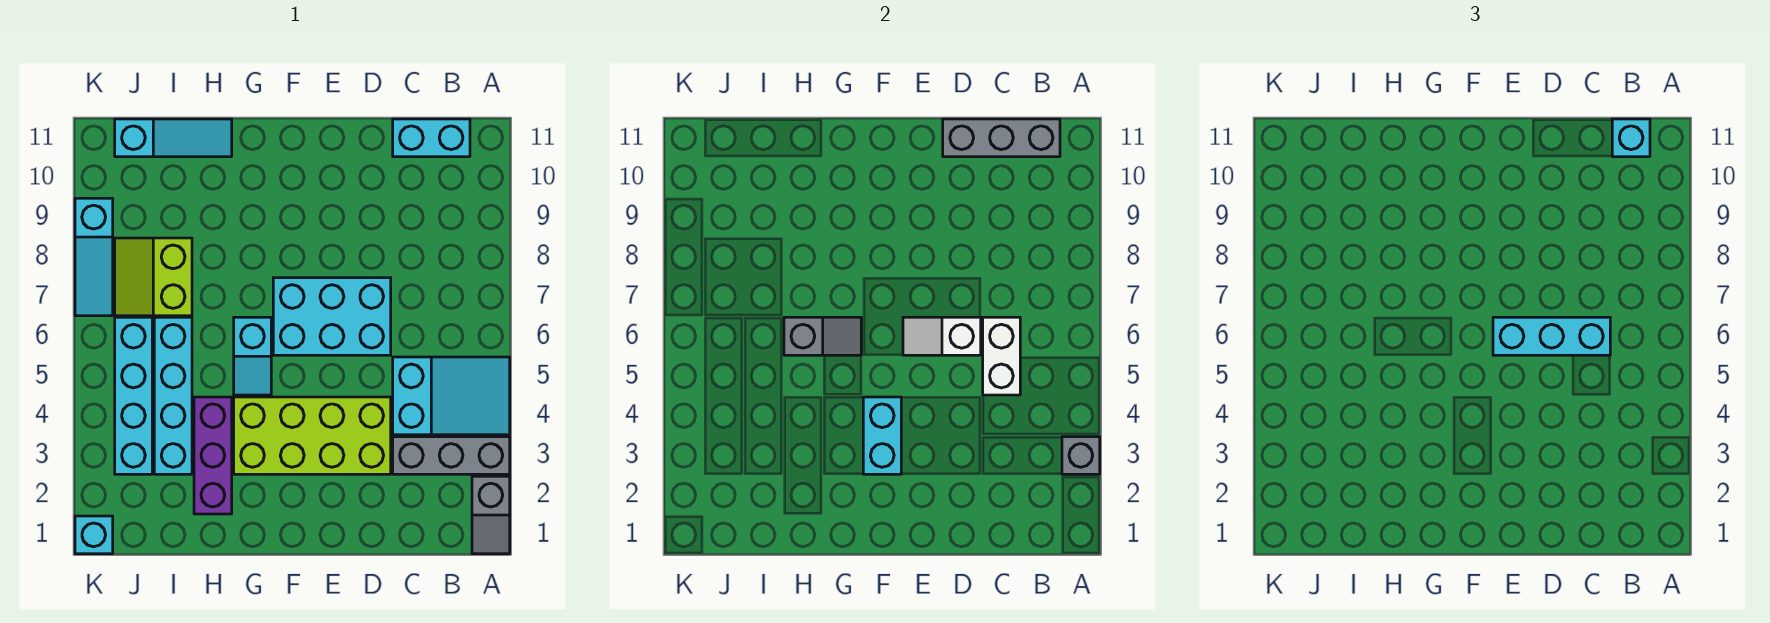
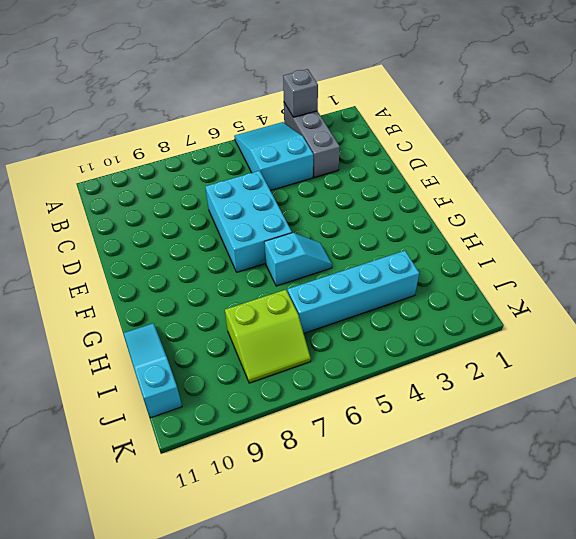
none -> grey 1x2 slope [472,476,510,554]
none -> cyan 1x2 brick [393,119,470,157]
none -> lime 2x4 brick [234,397,391,474]

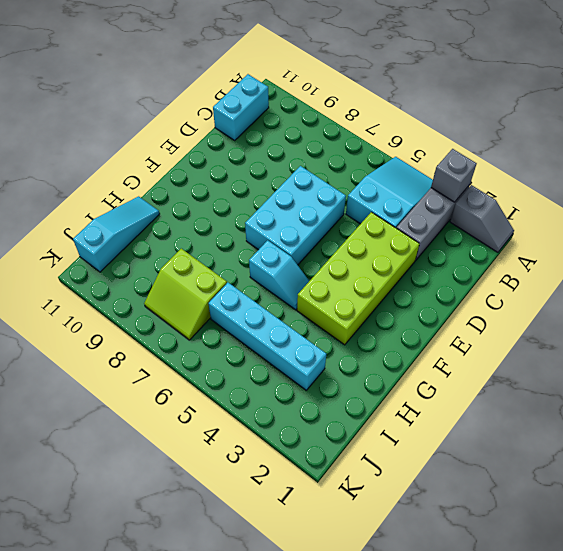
none -> purple 1x3 brick [194,397,232,514]
none -> cyan 1x4 brick [115,317,152,474]
none -> cyan 1x1 brick [75,516,113,554]

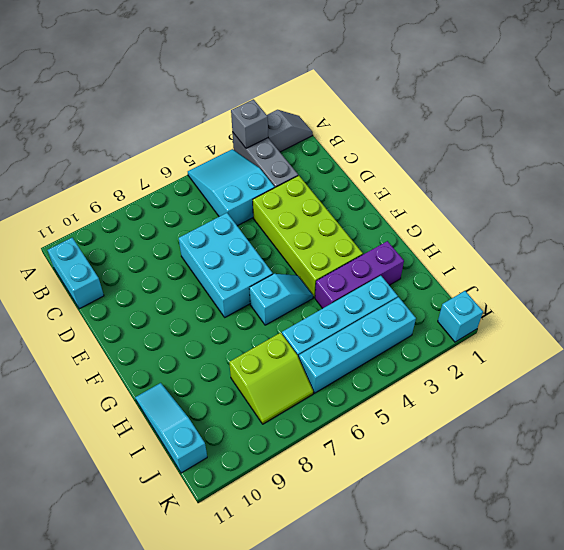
none -> cyan 1x3 slope [75,198,113,316]
none -> grey 1x3 brick [943,119,1060,157]
none -> white 1x2 brick [983,317,1020,395]

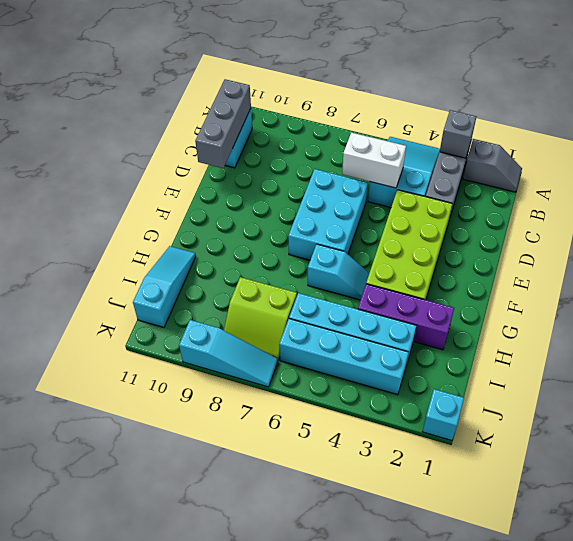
none -> white 1x2 slope [903,317,981,355]
none -> cyan 1x2 brick [863,397,901,474]
none -> grey 1x2 slope [784,317,861,355]

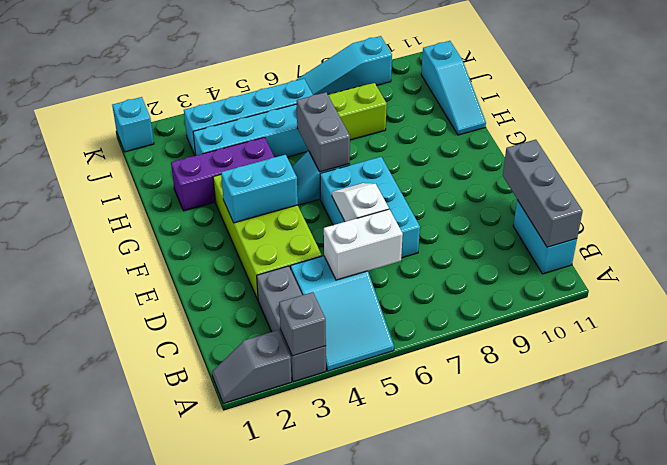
grey 1x2 brick [297,92,350,172] -> grey 1x2 slope [784,317,861,355]
none -> cyan 1x1 brick [1612,119,1650,157]
none -> cyan 1x3 brick [1493,317,1610,355]

